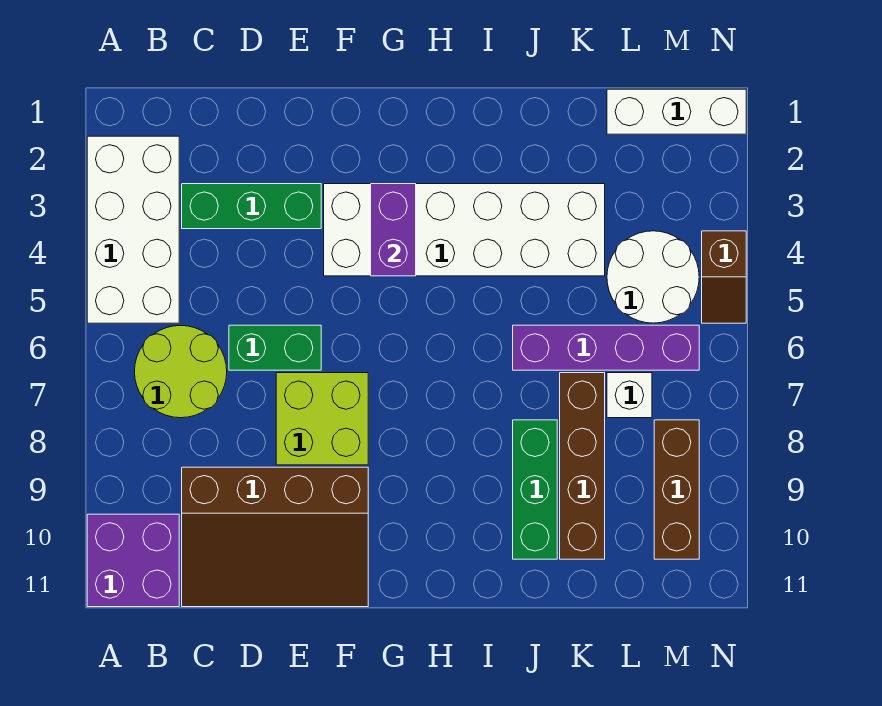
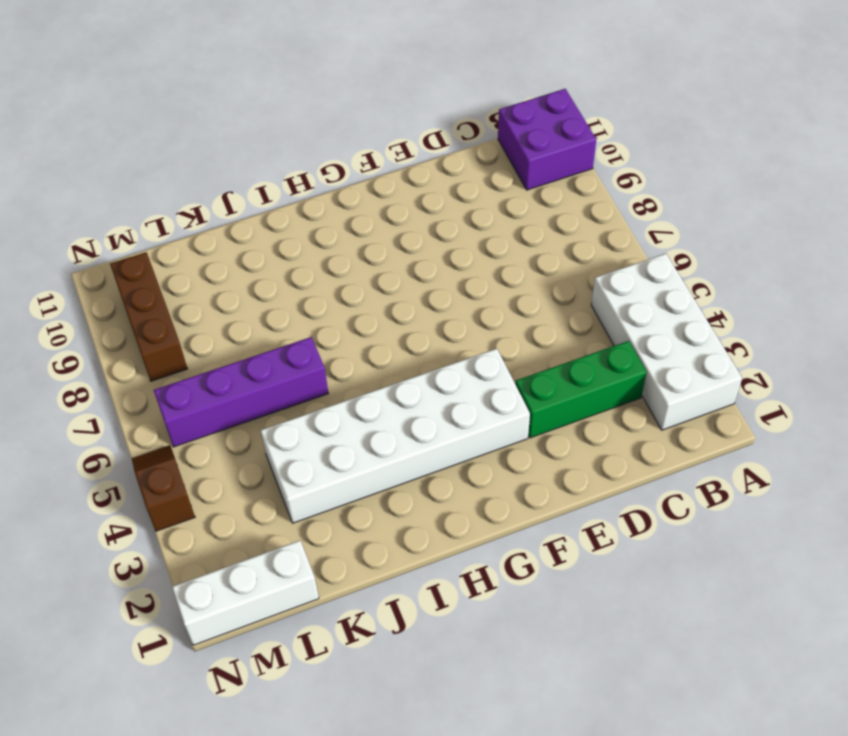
none -> lime 2x2 round brick [135,325,227,418]
none -> brown 3x4 slope [182,467,368,607]
none -> green 1x2 brick [229,325,321,370]

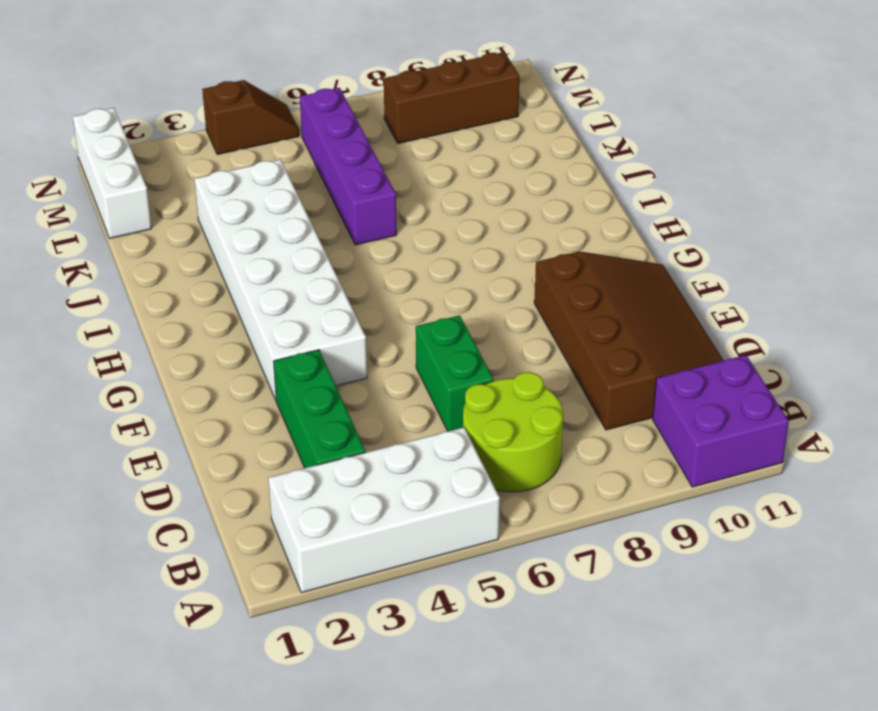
none -> lime 2x2 brick [276,373,368,465]
none -> green 1x3 brick [513,420,557,559]
none -> brown 1x4 brick [560,373,605,559]

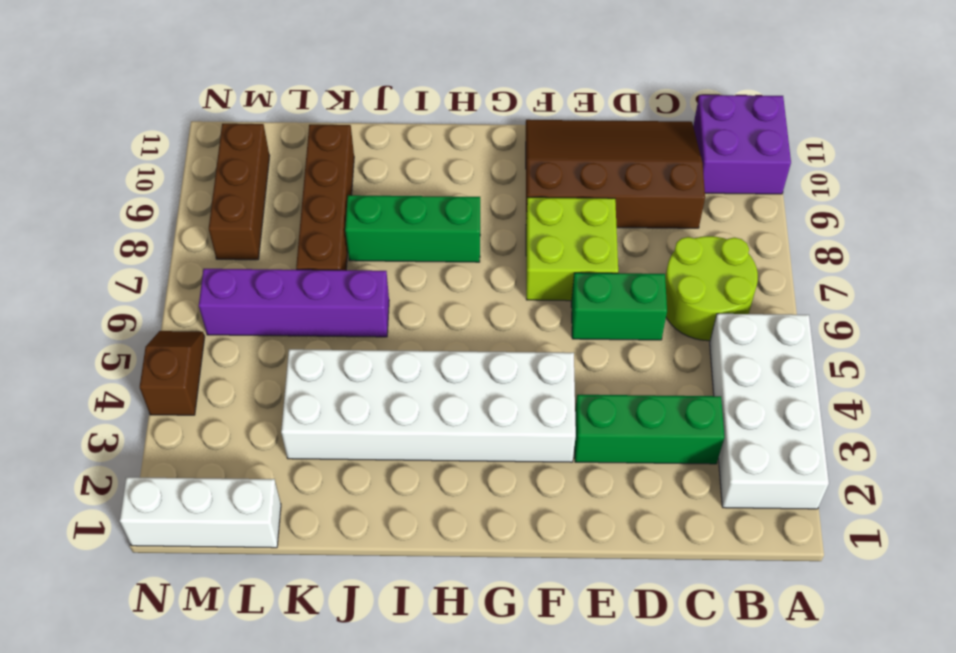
green 1x3 brick [345,195,480,262] -> green 1x3 brick turned to [513,420,557,559]
none -> white 2x2 round brick [607,231,699,323]
none -> white 1x1 brick [607,373,652,418]
none -> purple 1x2 brick [371,184,416,276]

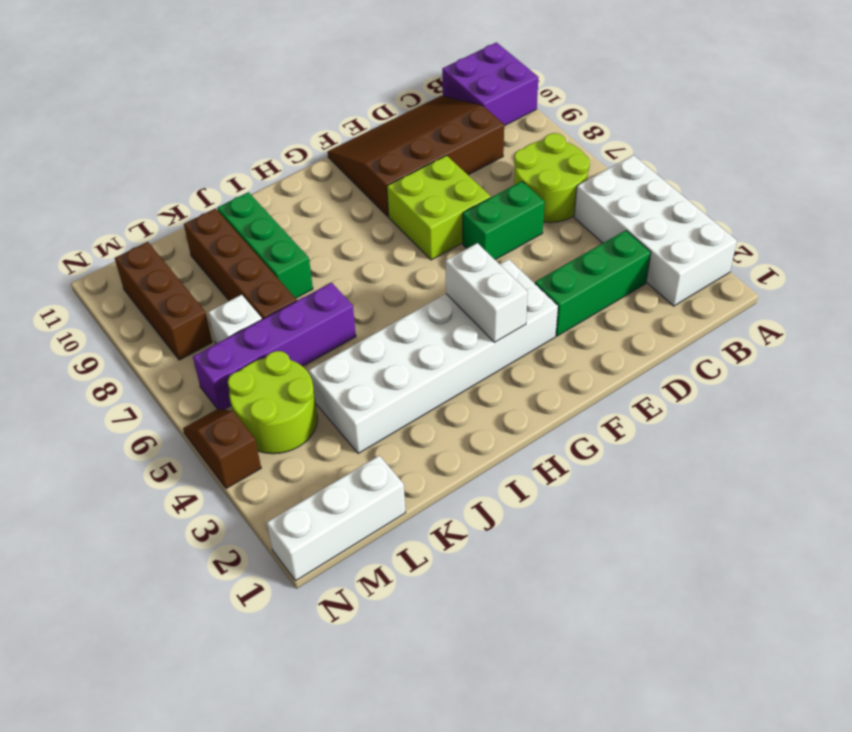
white 1x2 brick [445,243,528,343] -> purple 1x2 brick [371,184,416,276]
lime 2x2 round brick [228,351,317,454] -> white 2x2 round brick [607,231,699,323]

